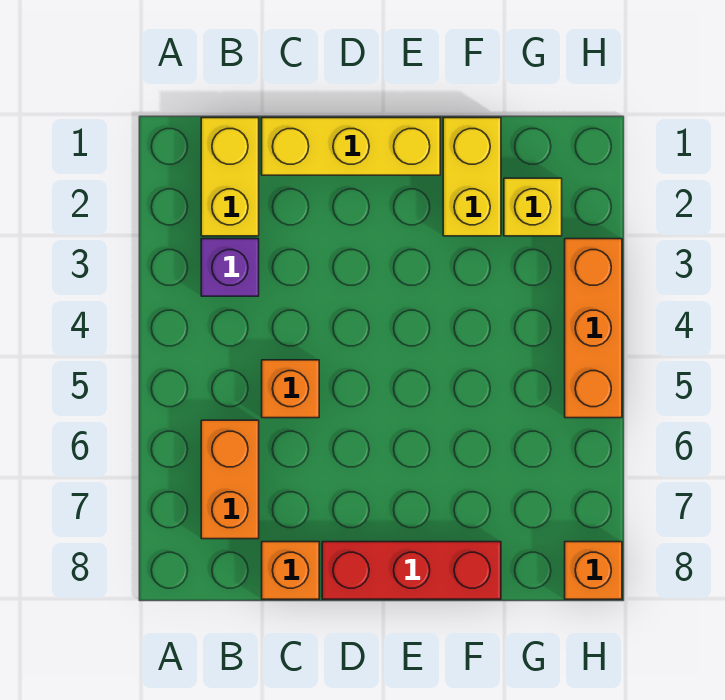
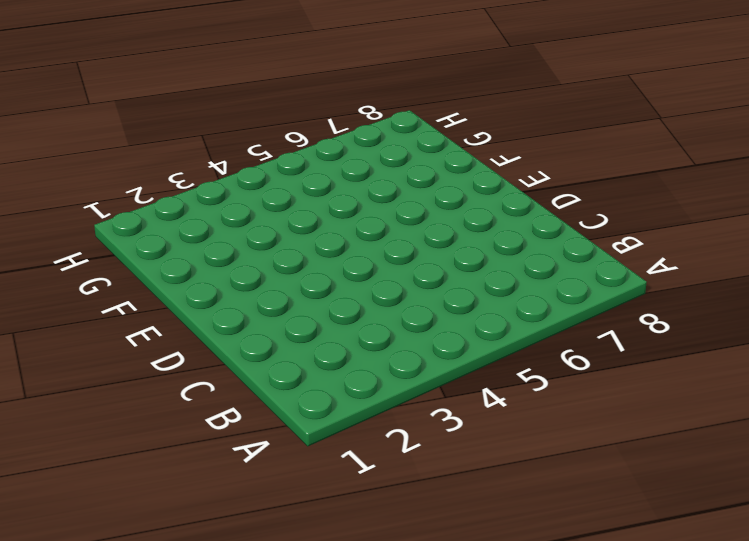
none -> yellow 1x2 brick [201,118,259,236]
none -> purple 1x1 brick [201,239,259,296]

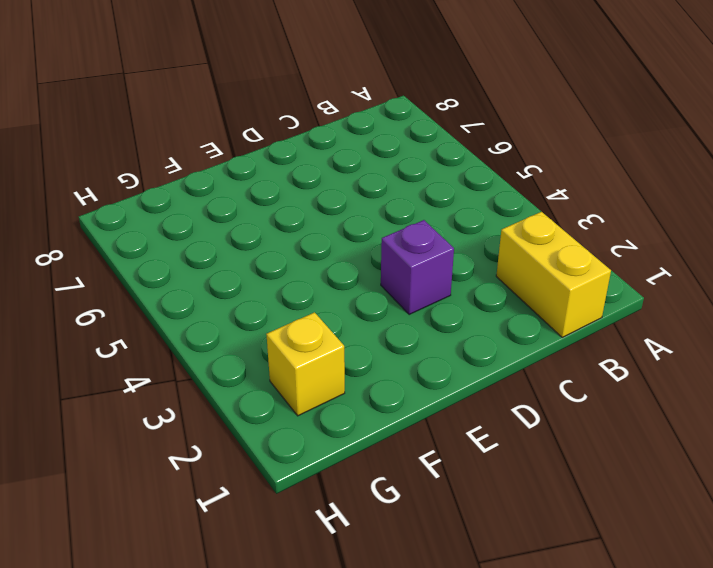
purple 1x1 brick [381,220,454,315] -> purple 1x1 brick moved to [201,239,259,296]
none -> orange 1x2 brick [201,420,259,539]
none -> yellow 1x3 brick [262,118,440,175]

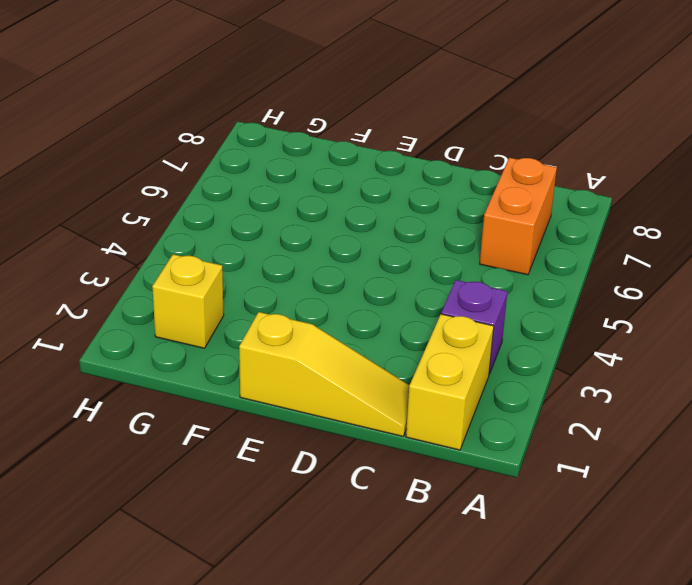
yellow 1x3 slope [239,312,409,436] -> yellow 1x3 brick [262,118,440,175]
none -> orange 1x1 brick [262,360,319,418]
none -> orange 1x1 brick [262,542,319,599]

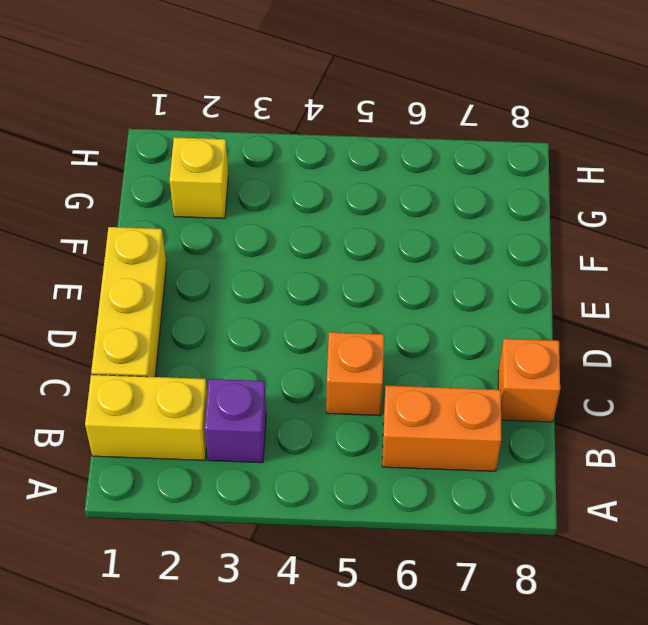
none -> red 1x3 brick [322,542,501,599]
none -> yellow 1x2 brick [443,118,501,236]

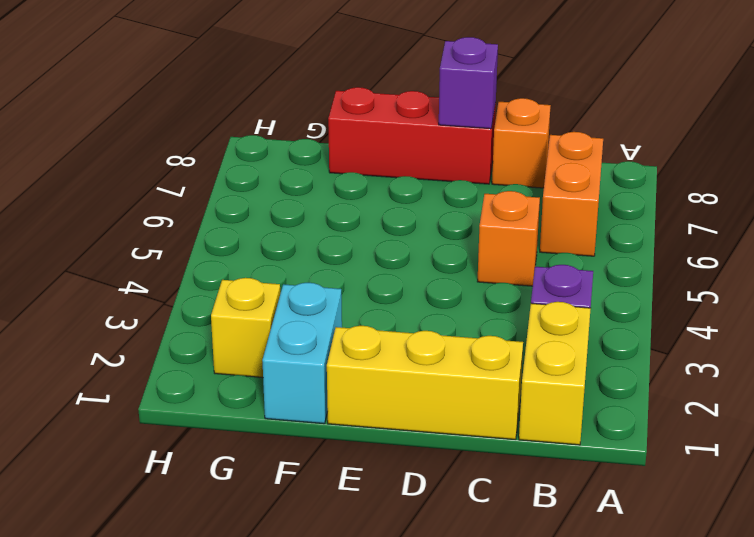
purple 1x1 brick [439,37,498,129] -> none
cyan 1x2 brick [262,282,342,424] -> yellow 1x2 brick [443,118,501,236]
none -> orange 1x3 brick [565,239,622,418]
none -> orange 1x1 brick [565,542,622,599]

